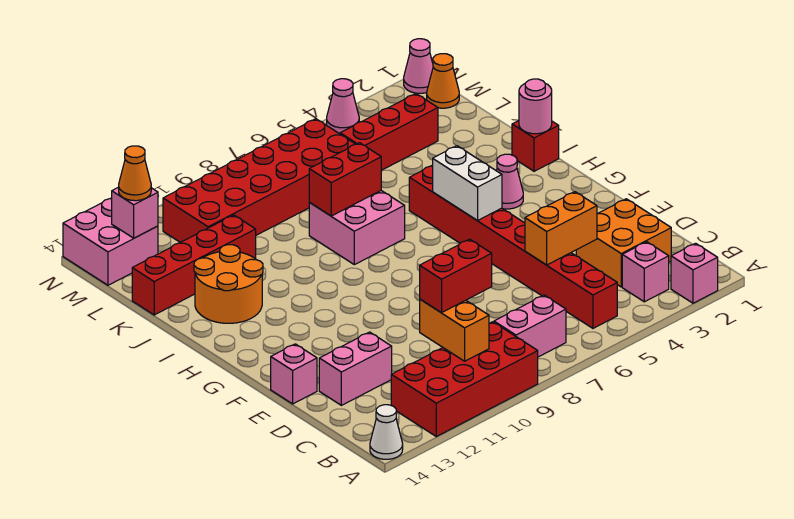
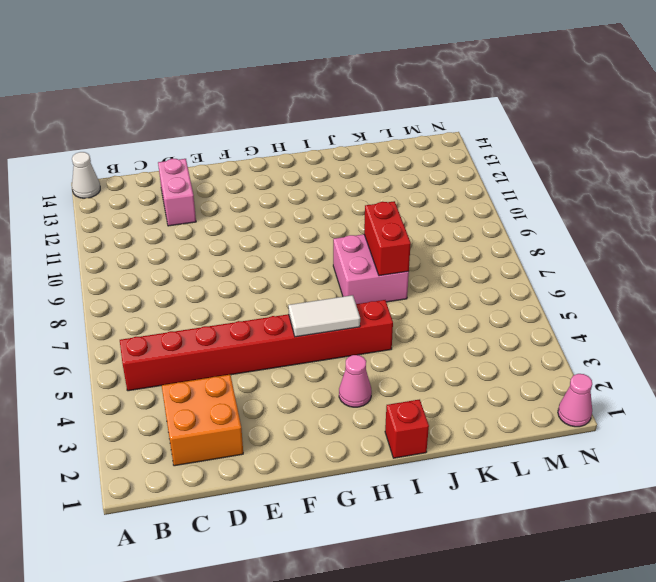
white 1x2 tile [288,295,360,337] -> white 1x2 brick [433,146,502,221]
none -> pink 1x1 brick [671,243,718,303]
none -> red 2x4 brick [391,322,538,437]
none -> pink 1x1 brick [622,242,669,302]

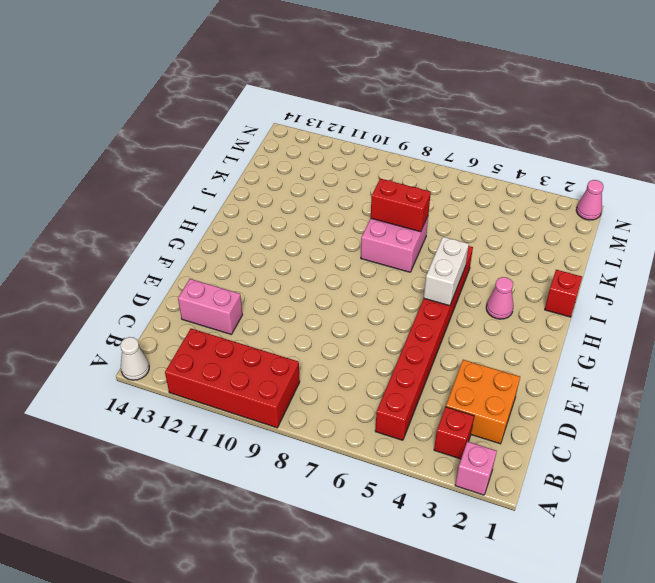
red 1x1 brick [434,407,474,459] -> pink 1x1 brick [622,242,669,302]
none -> pink 1x2 brick [494,295,566,357]
none -> pink 1x1 brick [271,344,317,404]
none -> orange 2x2 round brick [194,245,263,323]

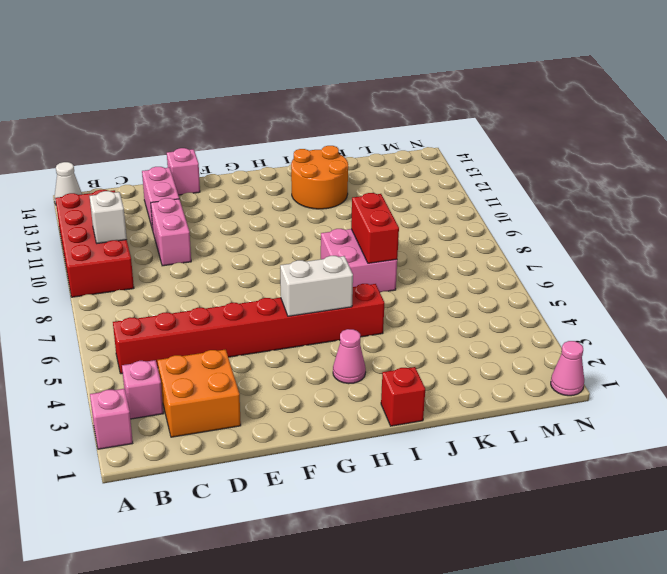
white 1x1 brick [90,191,127,243] -> orange 1x2 brick [420,299,489,361]
pink 1x2 brick [151,198,191,266] -> pink 1x2 brick moved to [494,295,566,357]
none -> red 1x4 brick [132,215,256,315]
none -> red 1x3 brick [340,94,438,170]
none -> red 2x6 brick [163,119,355,243]

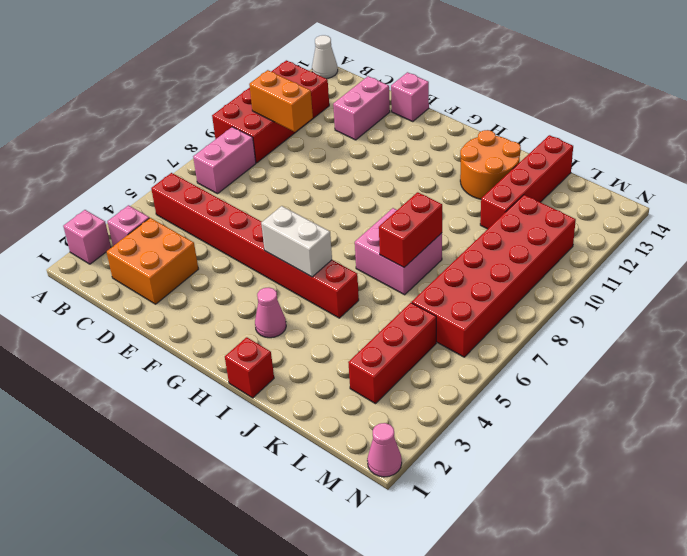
none -> orange 1x1 cone [427,54,459,108]
none -> pink 2x2 brick [63,198,158,285]
none -> pink 1x1 cone [327,79,359,133]

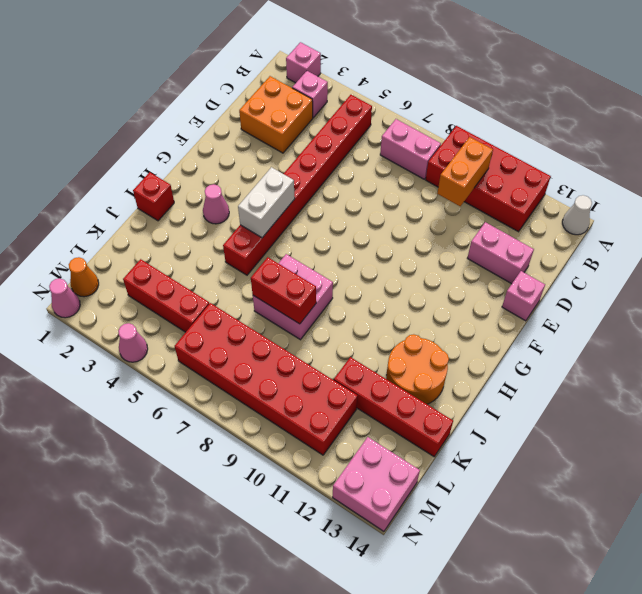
none -> orange 1x2 brick [525,192,597,265]
none -> pink 1x1 round brick [519,79,552,134]
none -> pink 1x1 brick [112,187,158,238]

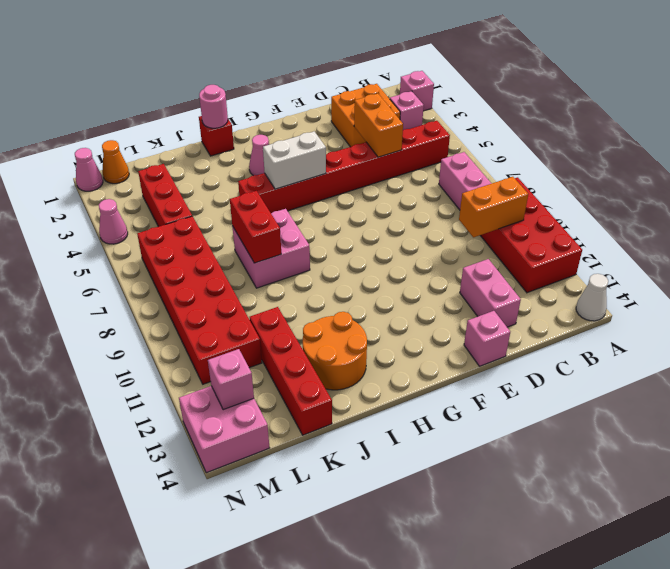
none -> red 1x2 brick [420,239,492,313]
none -> orange 1x1 cone [119,146,151,201]

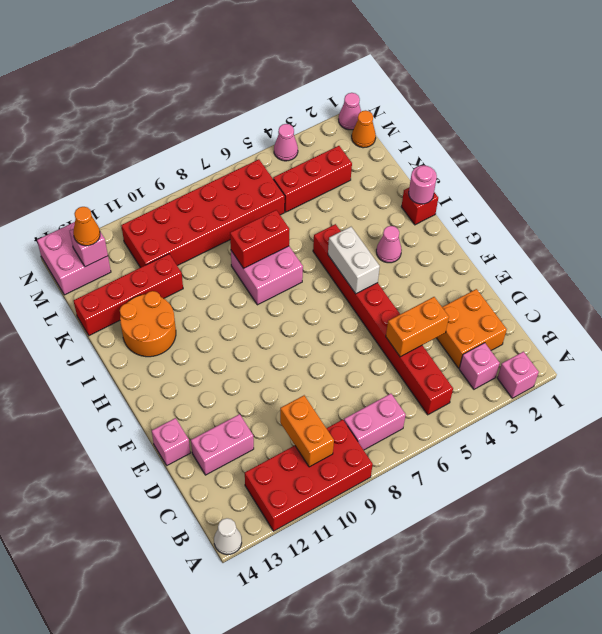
none -> red 1x2 brick [420,239,492,313]

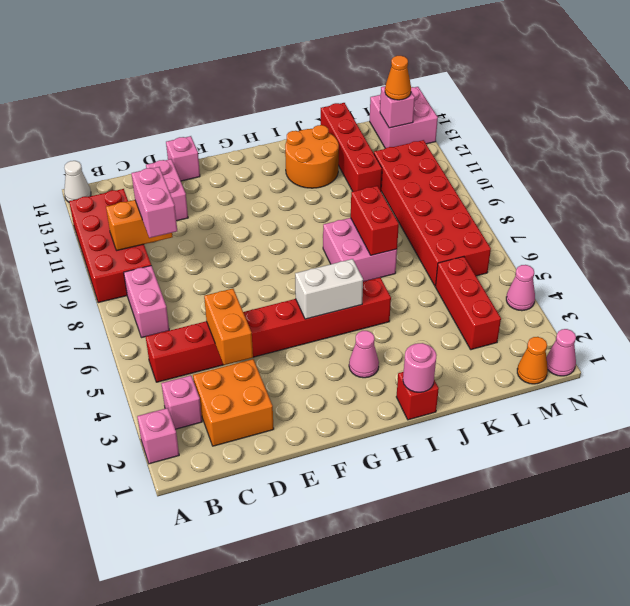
pink 1x2 brick [131,167,177,238] -> red 1x2 brick [420,239,492,313]

